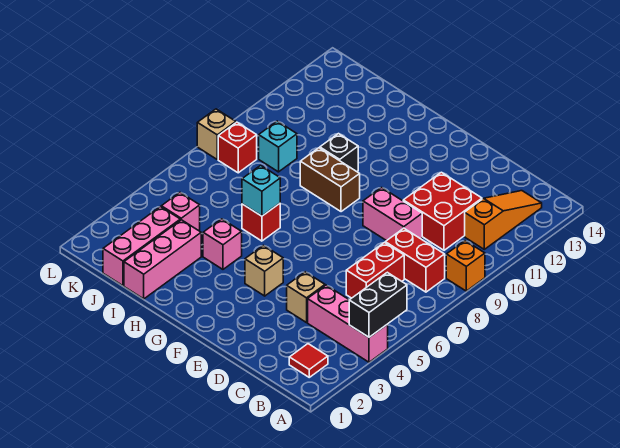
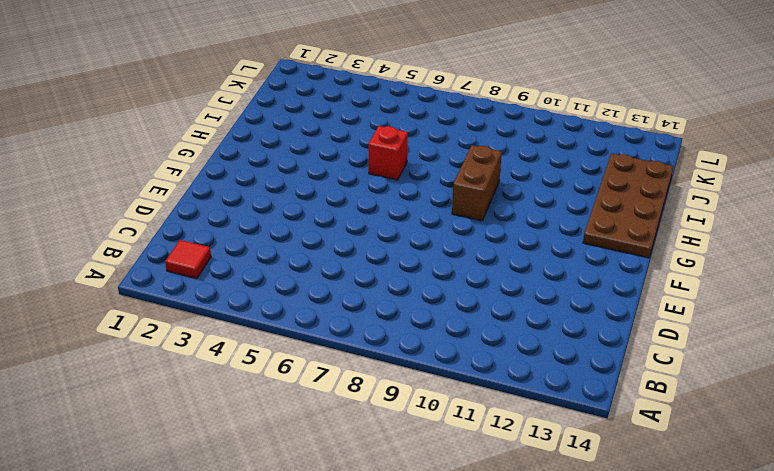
brown 2x4 plate [583,153,673,258] -> none
none -> pink 1x3 brick [308,285,388,362]
none -> orange 1x1 brick [446,241,485,291]
none -> red 1x2 brick [385,228,445,292]

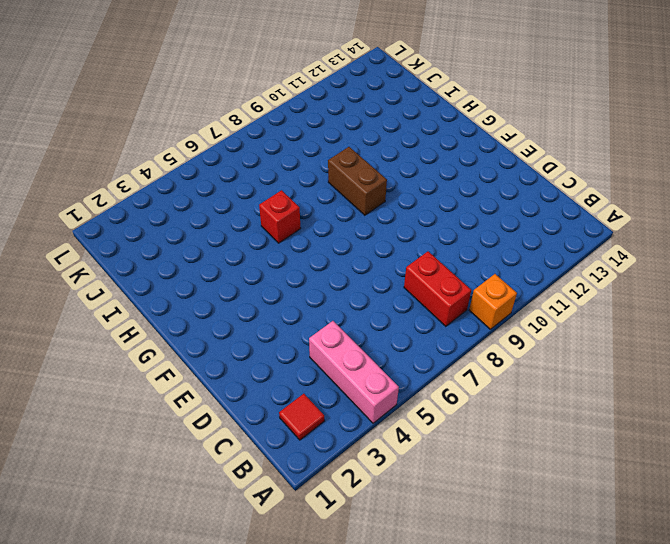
none -> orange 1x3 slope [465,191,542,249]
none -> red 1x2 brick [346,243,404,298]
none -> red 2x2 brick [403,172,482,250]

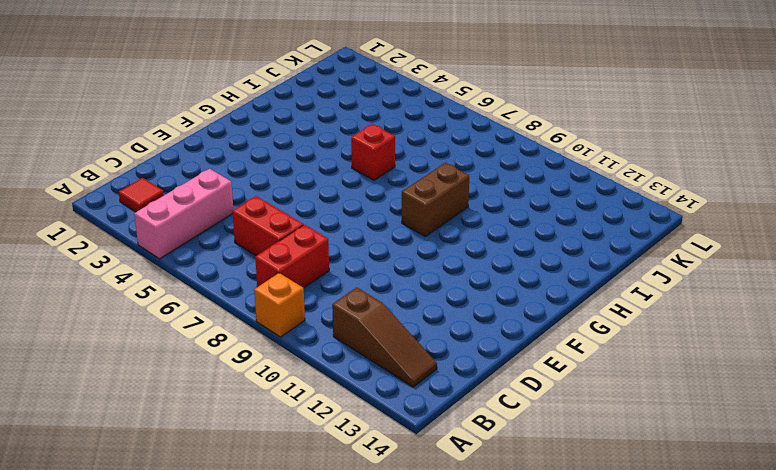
brown 1x3 slope [332,287,437,387] -> orange 1x3 slope [465,191,542,249]
none -> red 2x2 brick [403,172,482,250]
none -> tan 1x1 brick [287,272,325,323]
none -> pink 1x2 brick [363,188,422,241]

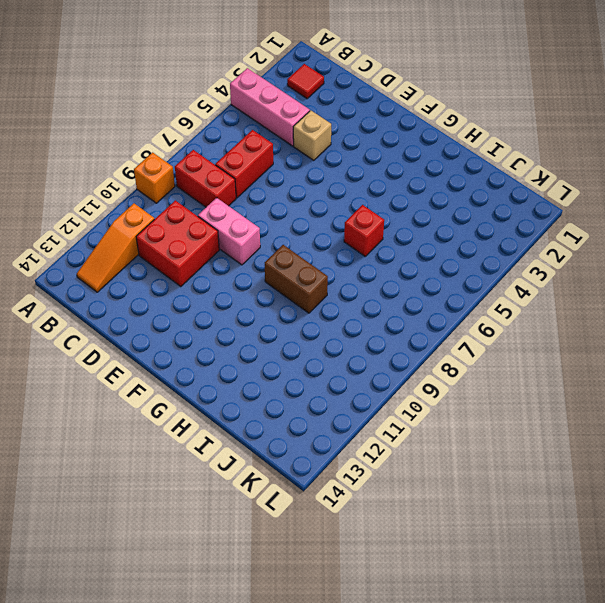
none -> tan 1x1 brick [245,245,283,296]
none -> pink 1x1 brick [203,219,242,269]
none -> black 1x1 brick [320,134,358,172]

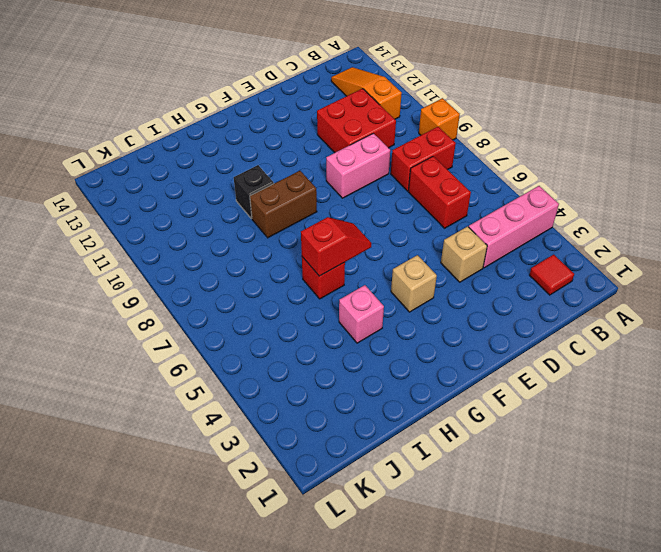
red 1x2 slope [301,217,371,276] -> cyan 1x1 brick [242,165,280,216]
none -> pink 1x3 brick [124,220,201,299]
none -> pink 1x3 brick [103,207,180,286]
none -> pink 1x1 brick [161,193,200,231]

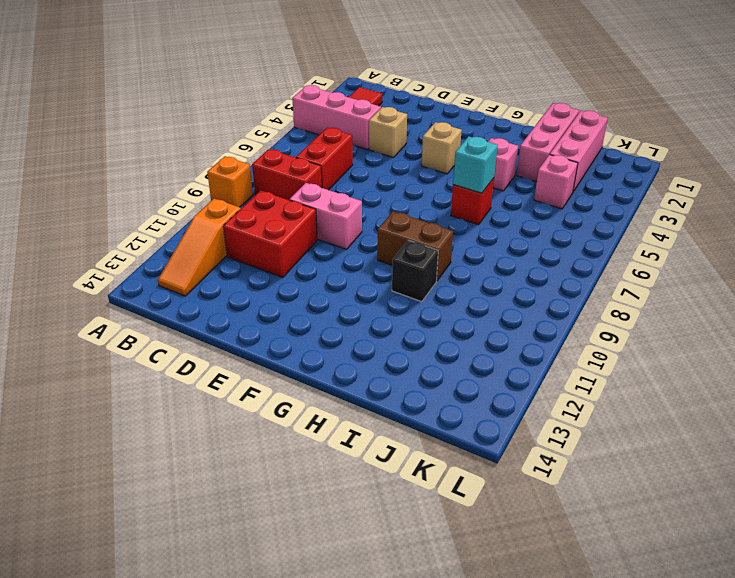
none -> cyan 1x1 brick [259,121,297,172]
none -> red 1x1 brick [218,122,257,173]
none -> tan 1x1 brick [197,109,236,159]

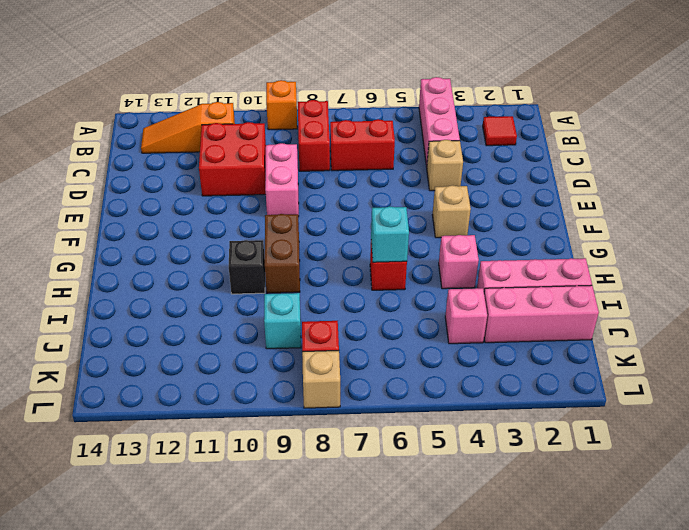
none -> black 1x2 brick [349,272,407,337]

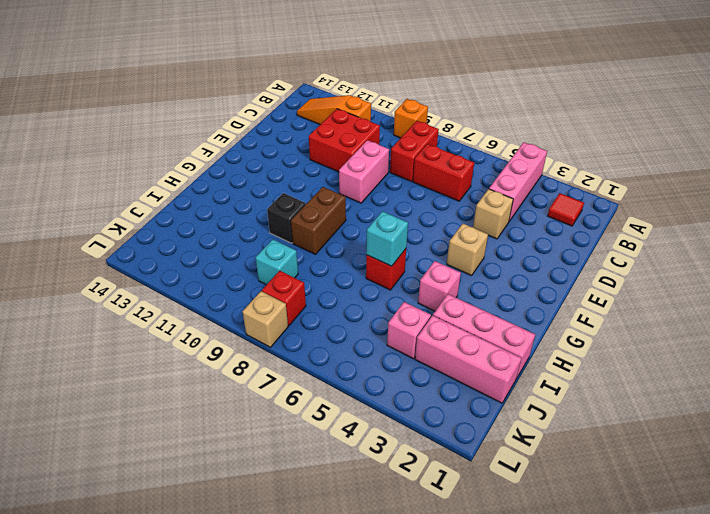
none -> black 1x2 brick [349,272,407,337]

